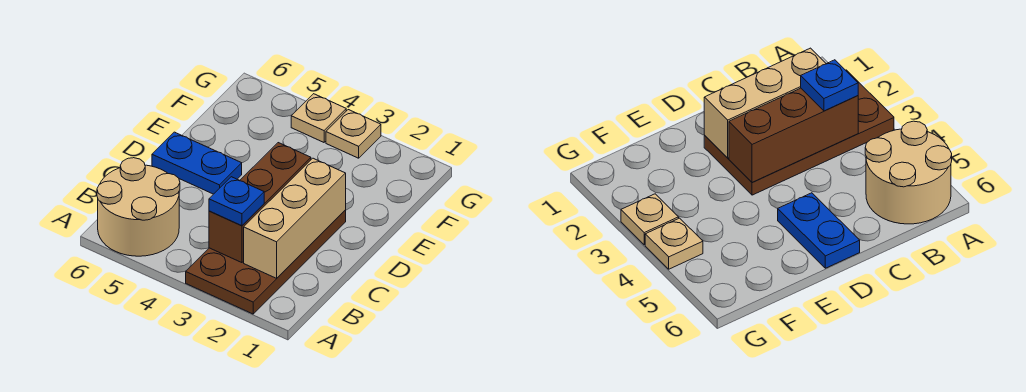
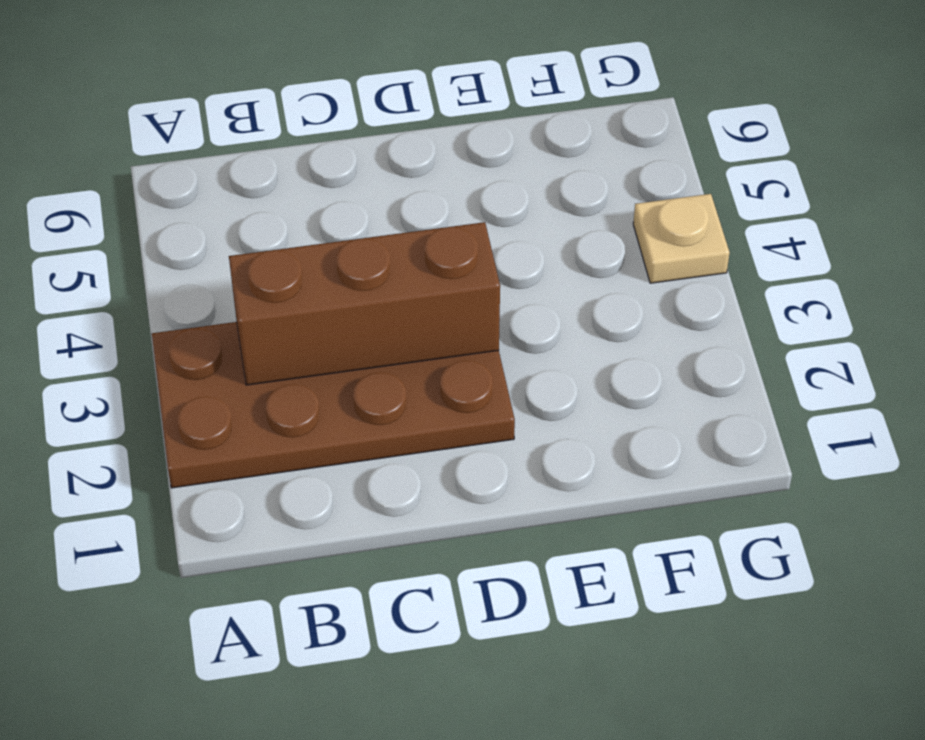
none -> tan 2x2 round brick [97,158,180,256]
none -> blue 1x2 plate [152,132,242,194]

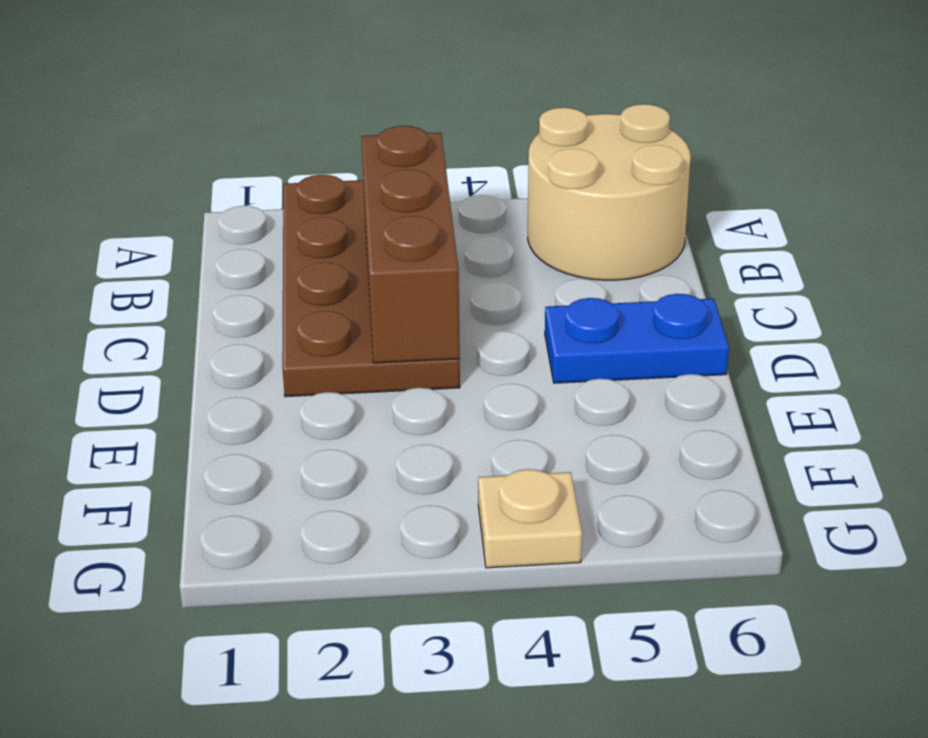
none -> tan 1x1 plate [326,110,381,158]
none -> tan 1x3 brick [244,158,346,278]

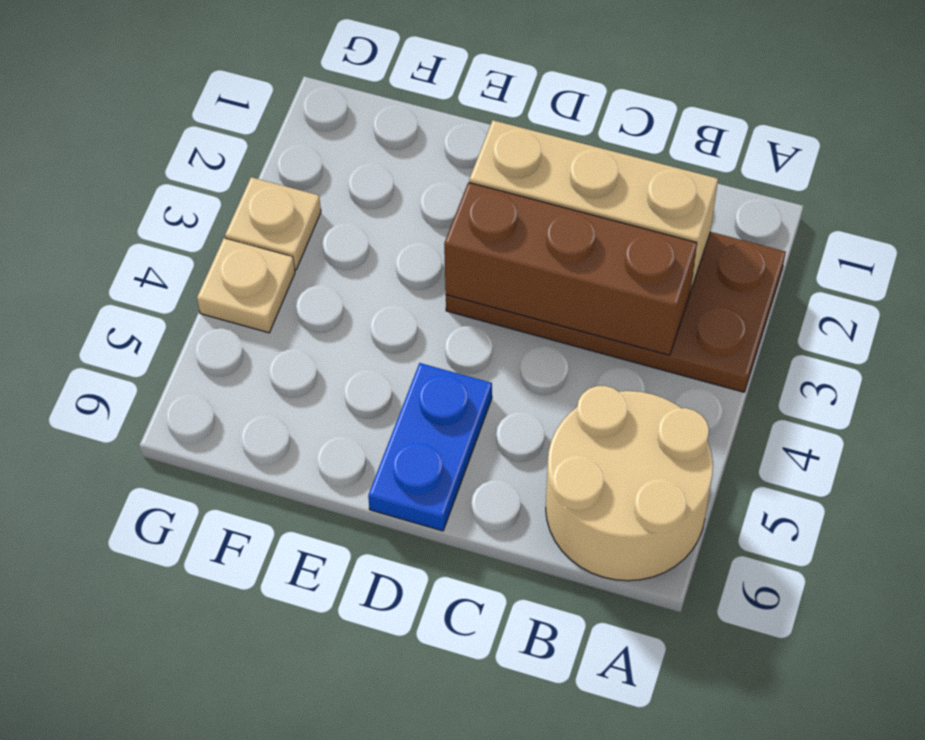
none -> blue 1x1 plate [209,177,264,226]

